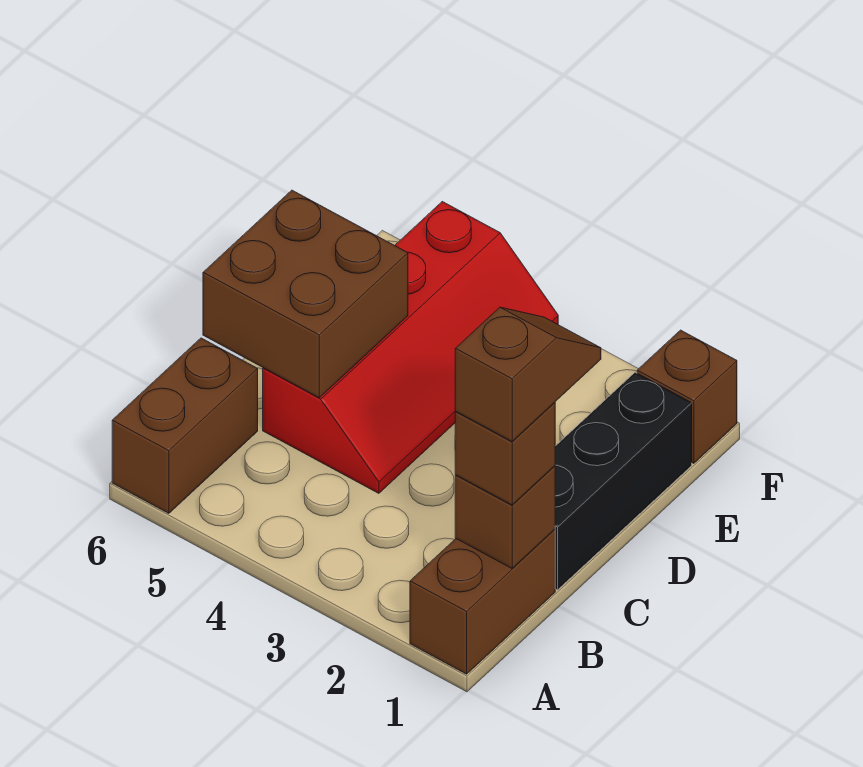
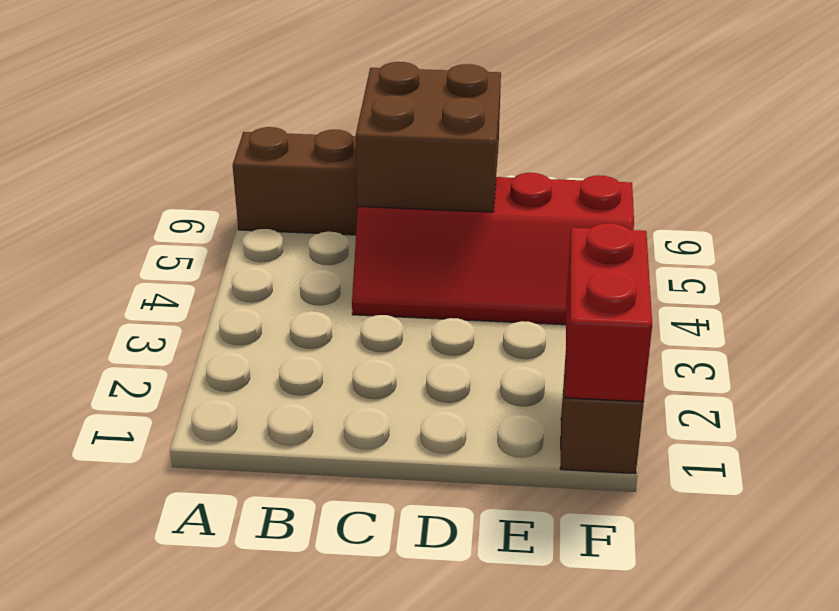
red 1x2 brick [566,223,652,402] -> none
none -> brown 1x2 brick [410,529,555,674]
none -> black 1x3 brick [555,372,692,590]

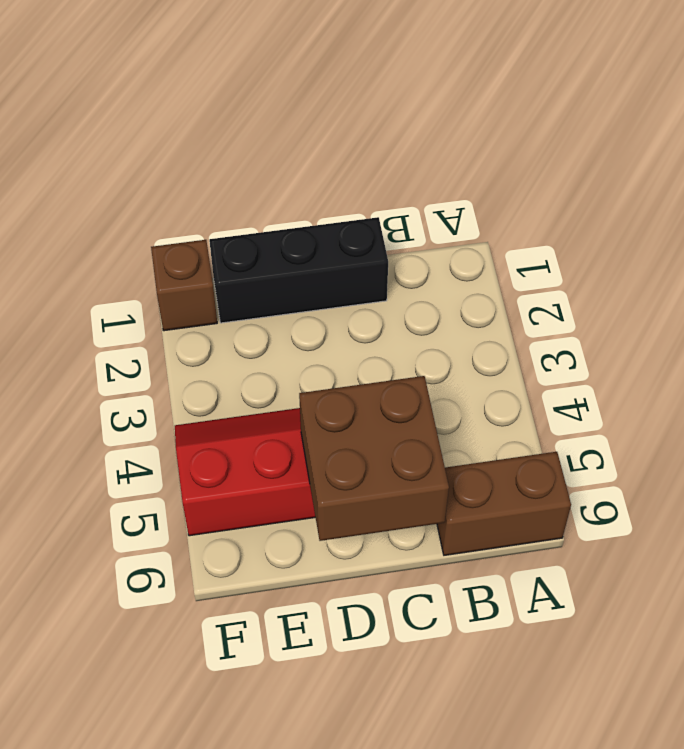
none -> brown 1x2 brick [410,529,555,674]
none -> brown 1x1 brick [455,466,555,568]

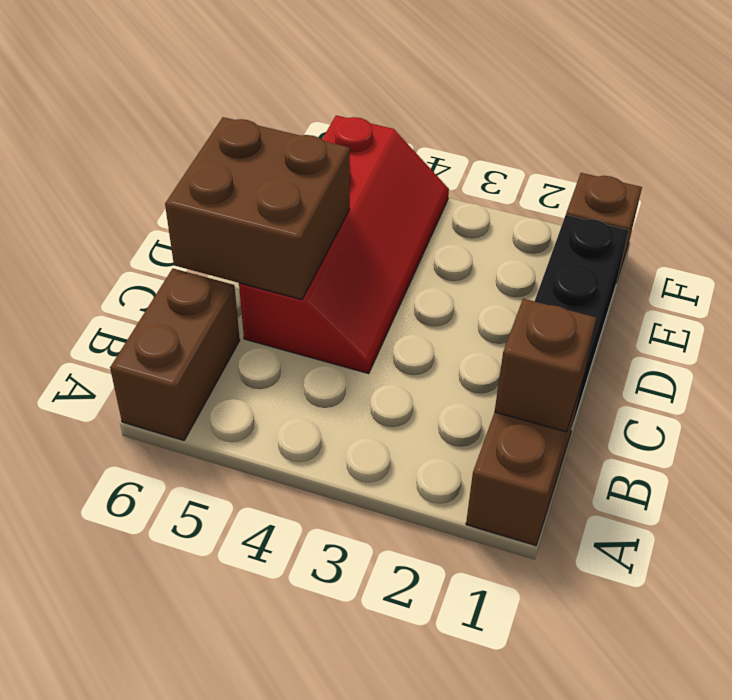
none -> brown 1x1 brick [455,403,555,505]
none -> brown 1x2 slope [455,307,601,441]

